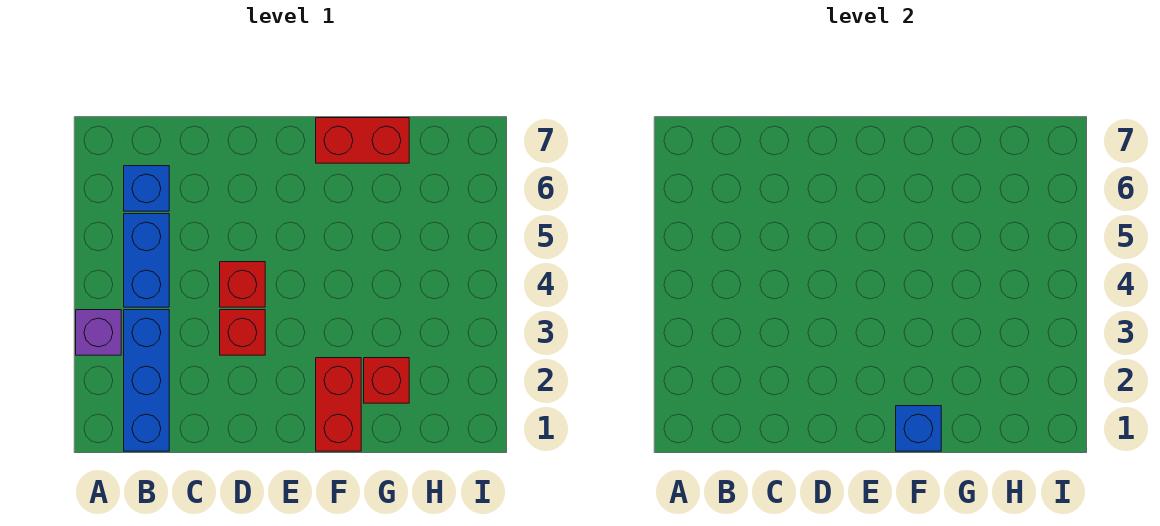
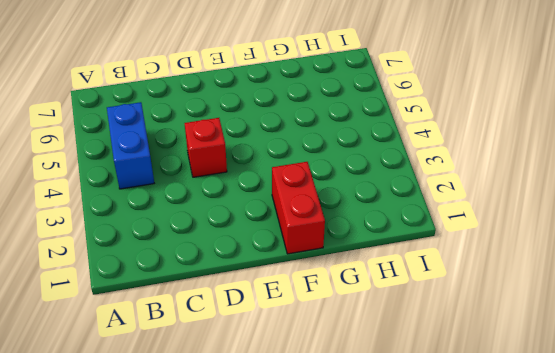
none -> purple 1x1 brick [76,310,121,355]
none -> blue 1x3 brick [124,310,169,451]

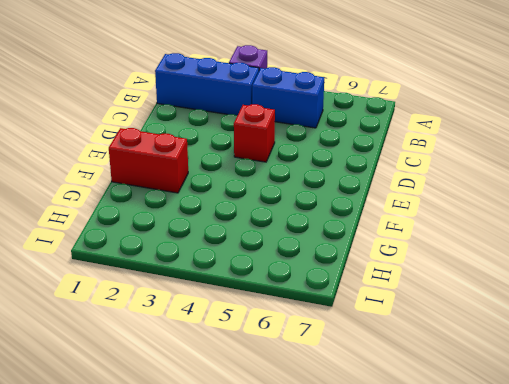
none -> blue 1x1 brick [124,166,169,211]
none -> red 1x1 brick [220,310,265,355]

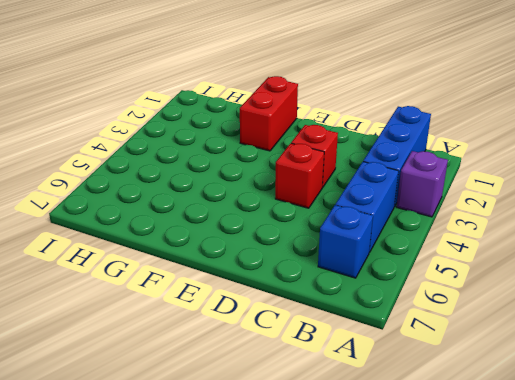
none -> red 1x2 brick [316,118,409,163]
none -> red 1x1 brick [364,358,409,403]

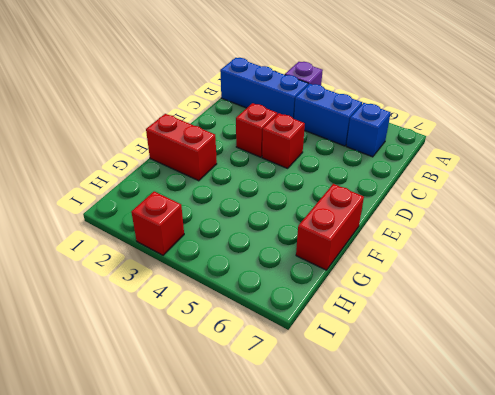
red 1x1 brick [131,191,184,255] -> red 1x1 brick moved to [364,358,409,403]
none -> blue 1x1 brick [896,406,941,451]

